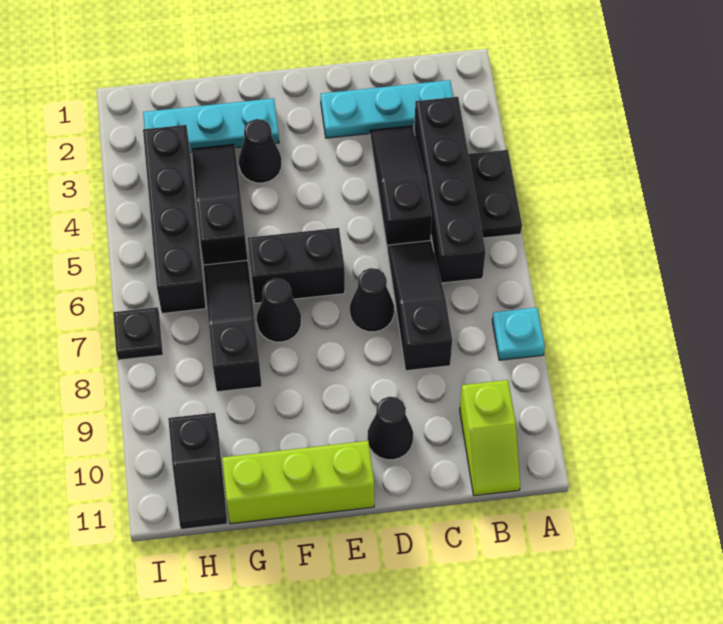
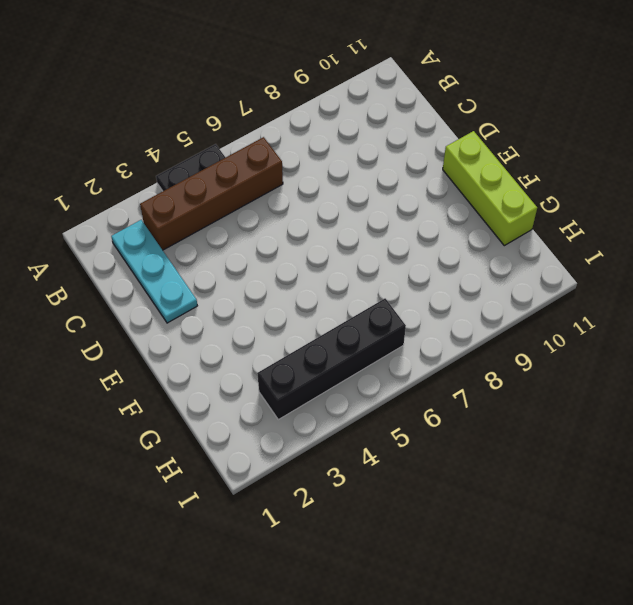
brown 1x4 brick [140,137,283,250] -> black 1x4 brick [414,97,485,283]
none -> cyan 1x1 plate [492,308,545,360]
none -> lime 1x2 slope [460,380,520,496]
none -> black 1x3 slope [370,126,432,246]

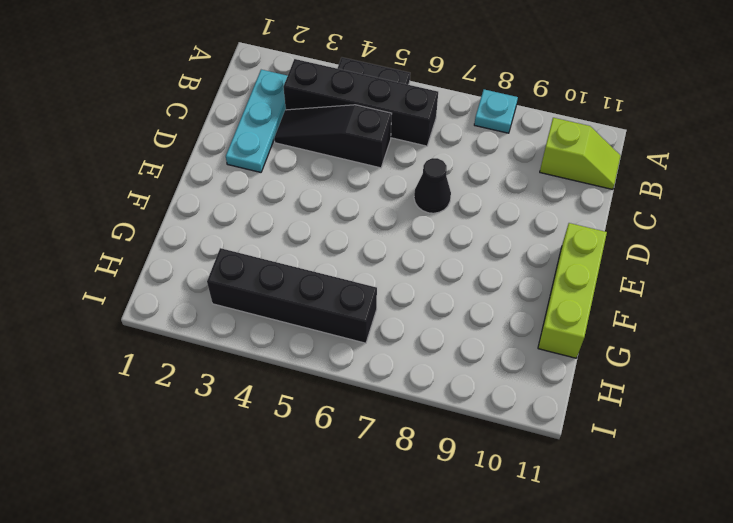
none -> black 1x3 slope [387,241,452,371]
none -> black 1x1 cone [367,397,413,460]
none -> black 1x2 brick [248,228,345,303]

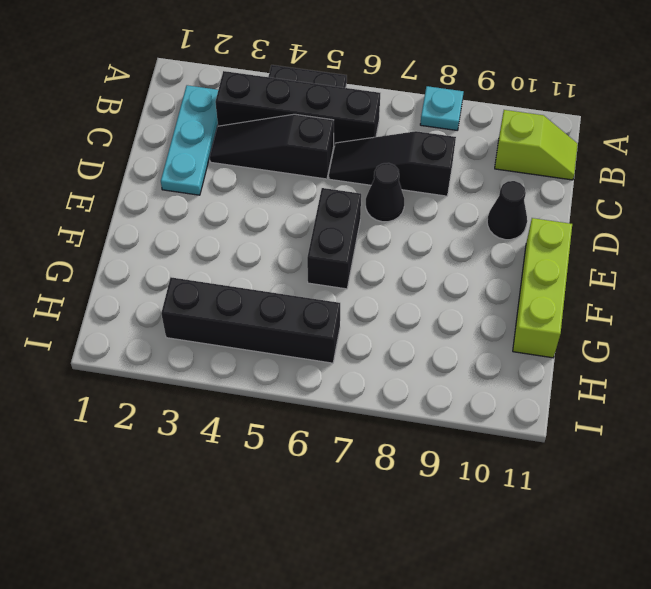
none -> cyan 1x3 plate [143,98,279,152]
none -> black 1x1 cone [239,119,282,183]
none -> black 1x1 cone [257,278,301,342]

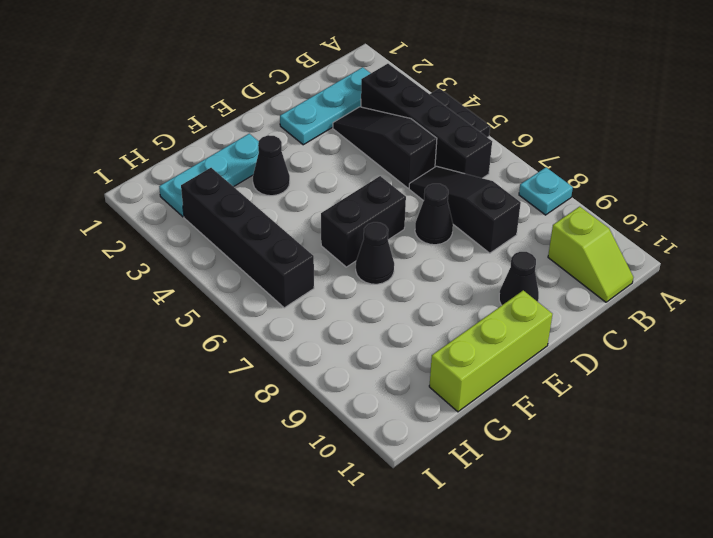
none -> black 1x3 slope [192,144,247,265]
none -> black 1x3 slope [204,260,262,392]
none -> black 1x2 slope [168,413,227,529]

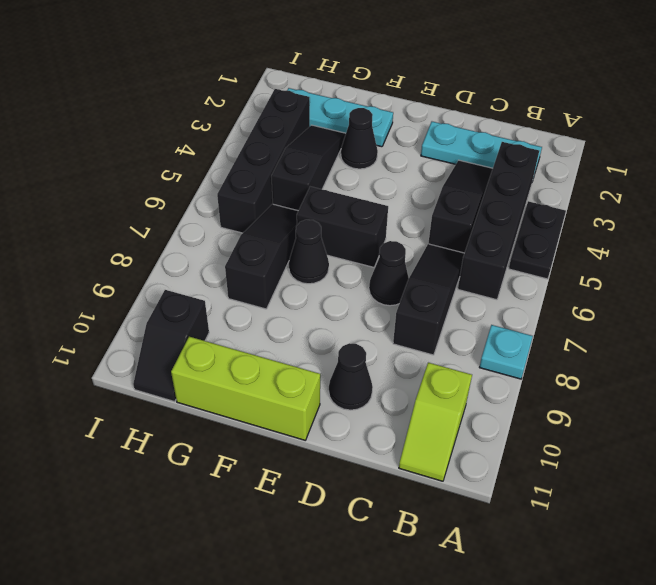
none -> black 1x1 plate [113,307,163,360]

